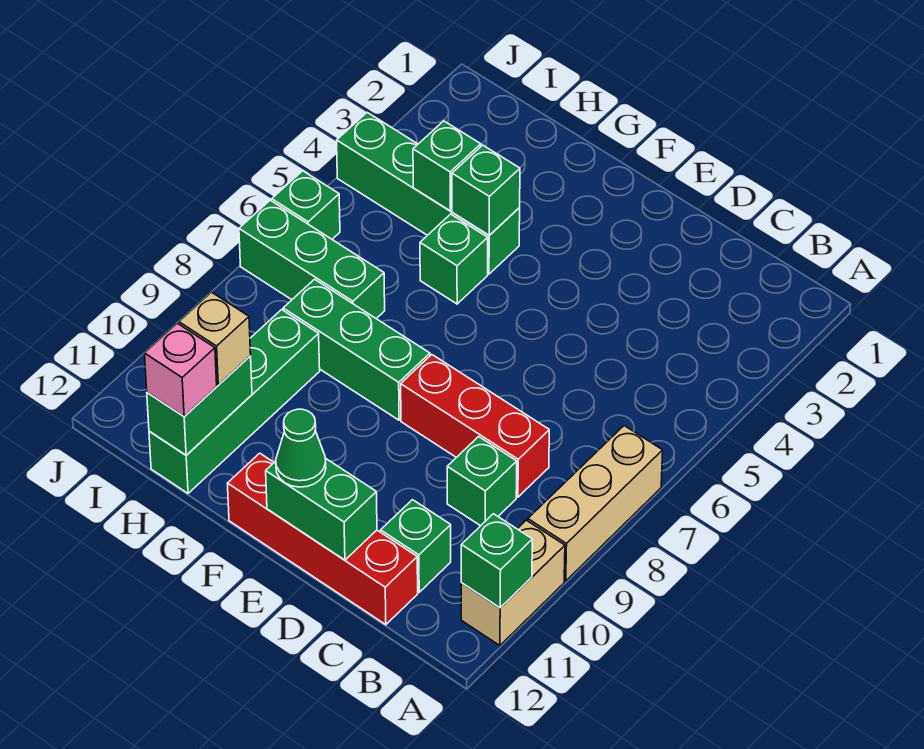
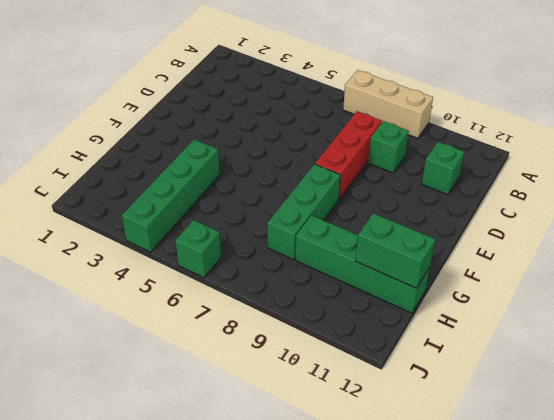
none -> tan 1x2 brick [461,520,565,646]
none -> red 1x4 brick [227,453,418,625]
none -> green 1x1 brick [420,214,488,304]

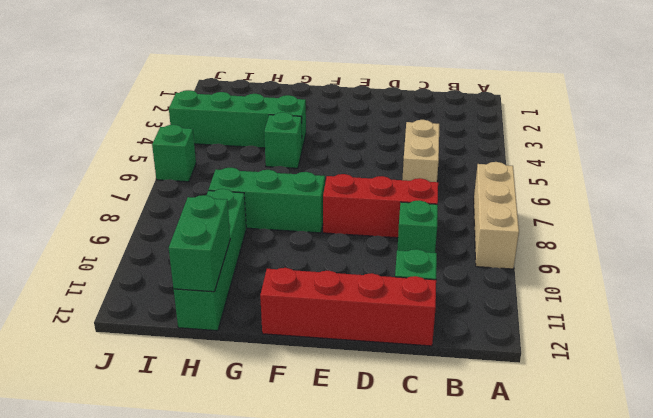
tan 1x2 brick [402,120,439,182] -> tan 1x2 brick moved to [461,520,565,646]
none -> green 1x3 brick [239,200,385,319]
none -> green 1x1 brick [461,514,532,608]
none -> green 1x2 brick [266,458,377,560]

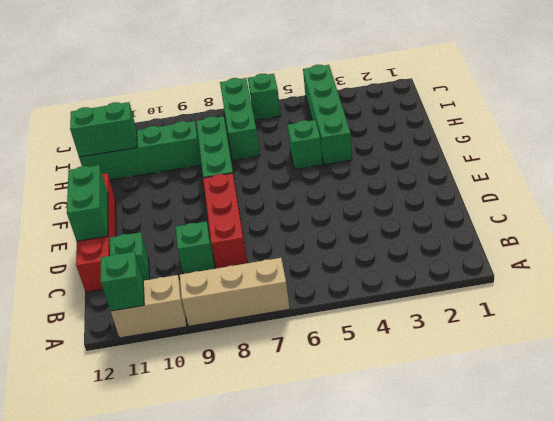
none -> green 1x1 brick [452,145,520,235]
none -> green 1x1 brick [413,121,481,211]
none -> green 1x1 cone [276,409,326,487]

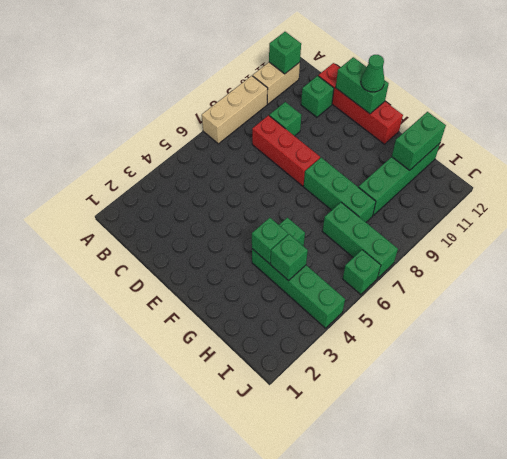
none -> tan 1x1 brick [179,292,251,385]
none -> pink 1x1 brick [145,323,217,416]

